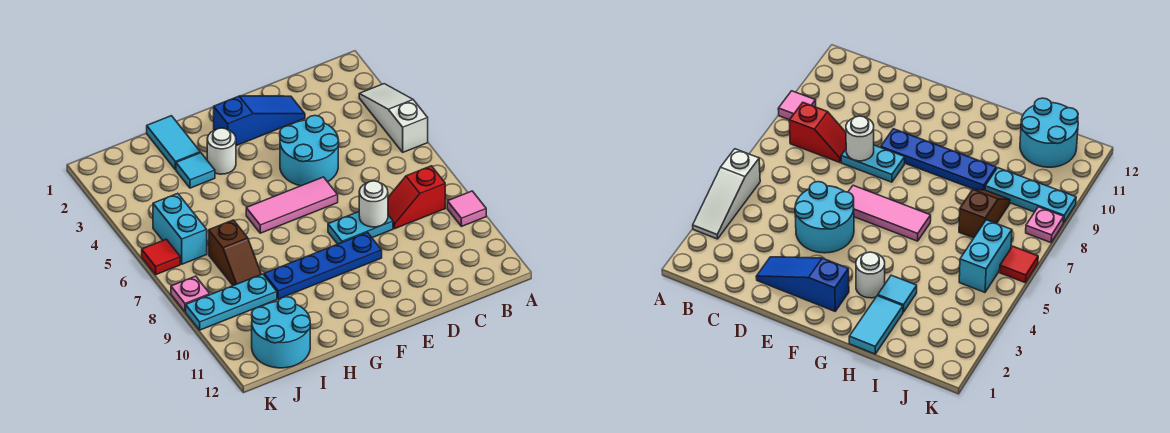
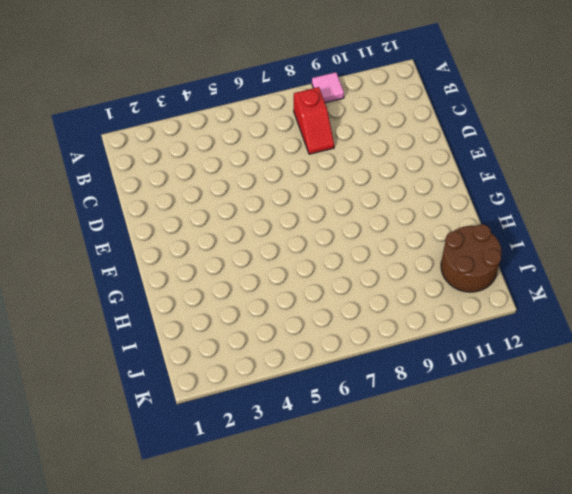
brown 2x2 round brick [441,224,502,292] -> cyan 2x2 round brick [252,297,310,368]
none -> white 1x3 slope [359,84,428,152]
none -> blue 1x3 slope [214,96,305,146]
none -> cyan 2x2 round brick [280,116,339,186]

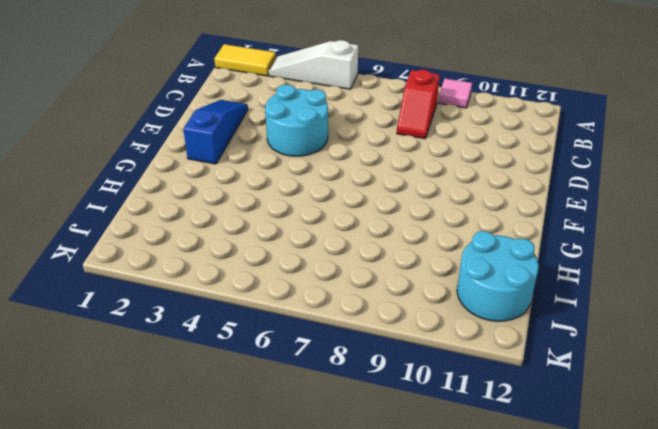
yellow 1x2 tile [214,44,276,76] -> none
none -> cyan 1x2 plate [328,212,393,244]
none -> pink 1x3 tile [246,177,338,233]
none -> blue 1x4 plate [264,233,382,299]

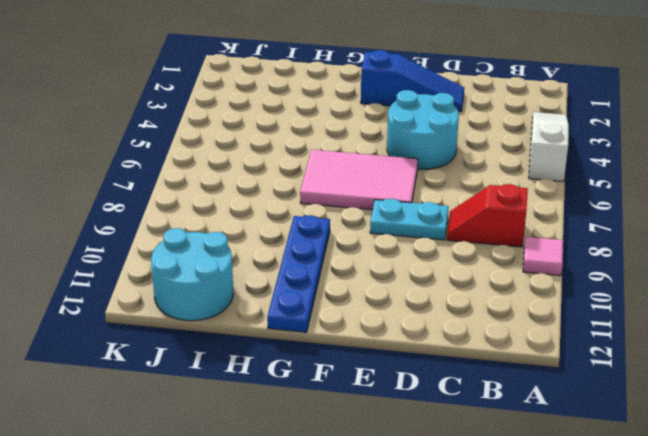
pink 2x3 tile [300,150,418,210] -> pink 1x3 tile [246,177,338,233]
blue 1x4 plate [267,215,330,332] -> blue 1x4 plate turned to [264,233,382,299]
none -> white 1x1 round brick [207,128,236,174]
none -> cyan 1x2 tile [147,116,200,170]
none -> cyan 1x1 tile [176,153,215,188]

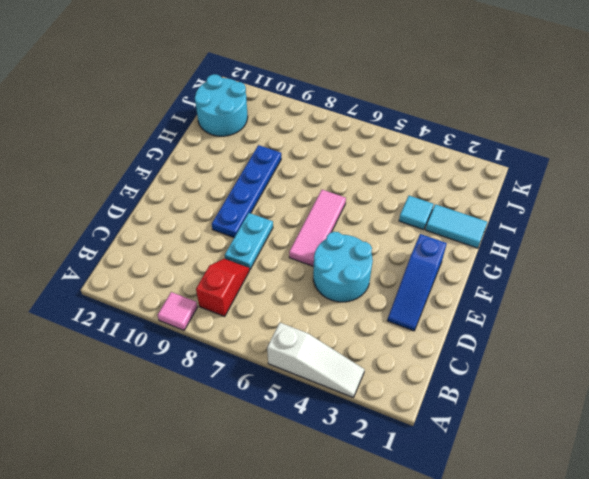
none -> white 1x1 round brick [207,128,236,174]
none -> brown 1x2 slope [209,220,261,286]
none -> cyan 1x3 plate [186,274,277,330]

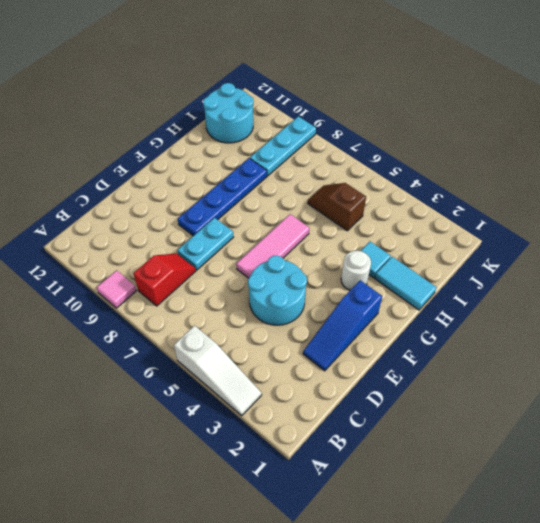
brown 1x2 slope [308,183,366,231] -> brown 1x2 slope moved to [209,220,261,286]
none -> cyan 1x2 brick [153,193,207,264]
none -> red 1x1 tile [142,239,180,275]
none -> pink 1x1 plate [171,276,210,312]

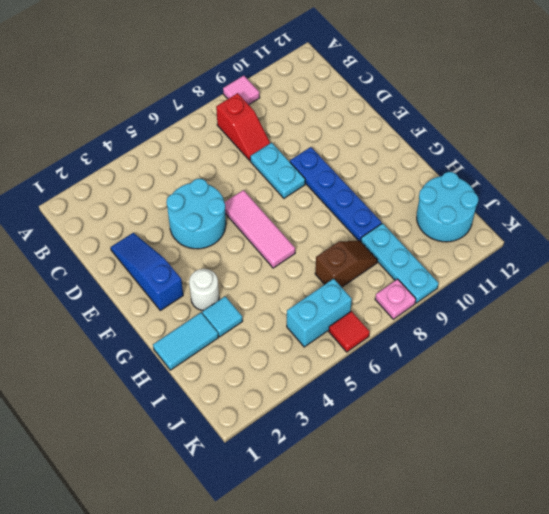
none -> white 1x3 slope [359,84,428,152]
none -> white 1x1 round brick [359,181,388,227]

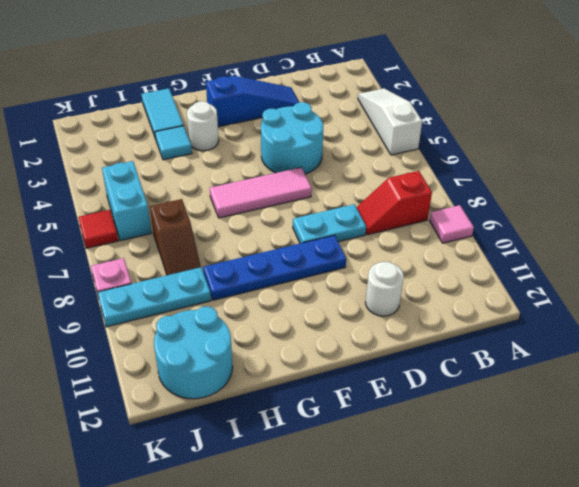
white 1x1 round brick [365,262,404,316] -> white 1x1 round brick moved to [359,181,388,227]

